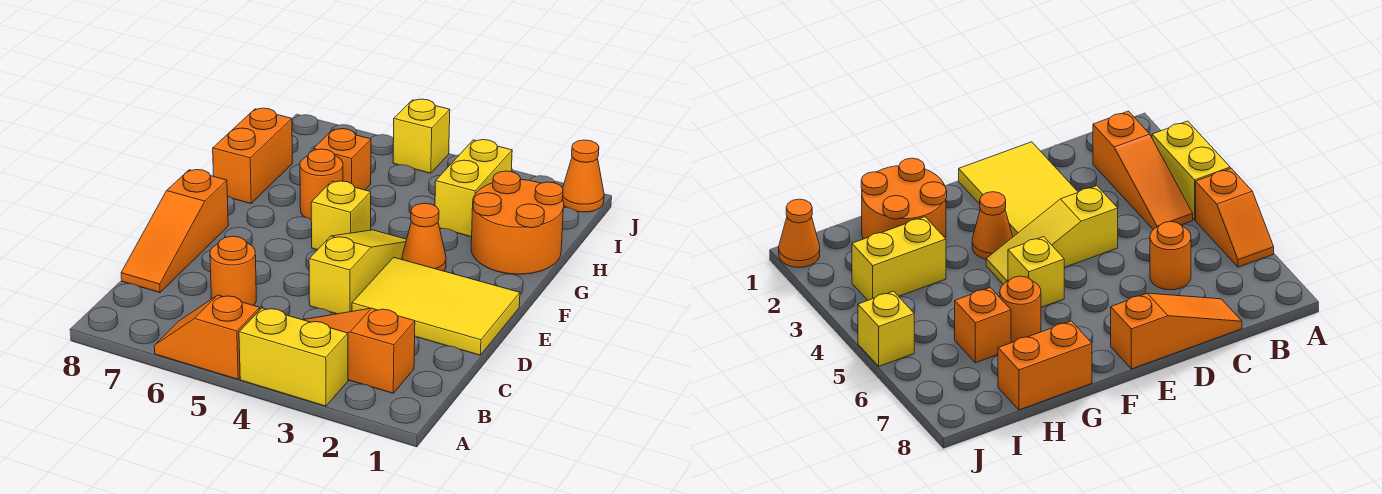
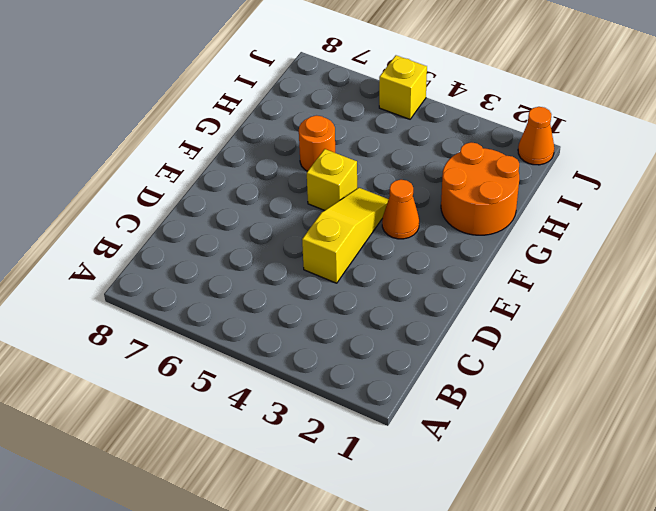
none -> yellow 1x2 brick [239,308,348,406]
none -> orange 1x2 slope [154,295,260,379]
none -> orange 1x3 slope [304,308,415,393]

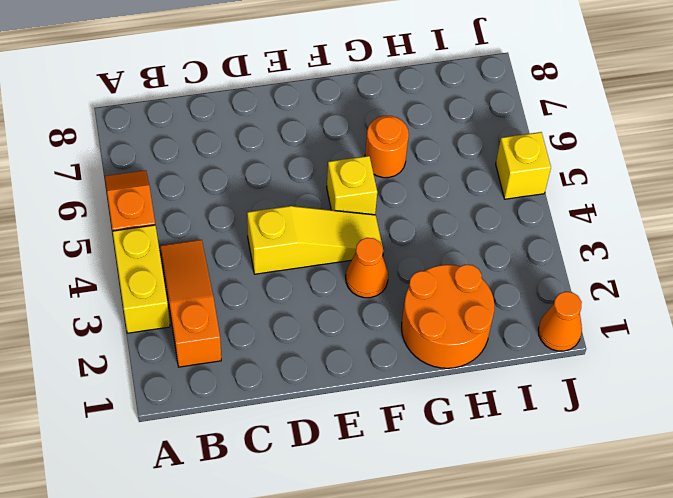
none -> orange 1x1 round brick [210,236,256,305]
none -> orange 1x3 slope [121,170,228,293]
none -> yellow 2x3 tile [352,257,520,355]

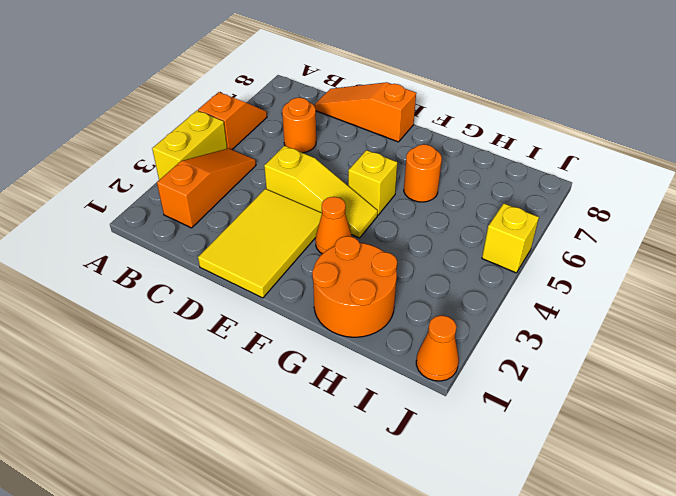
none -> orange 1x2 brick [213,108,292,204]
none -> yellow 1x2 brick [435,140,512,237]
none -> orange 1x1 brick [313,129,371,190]

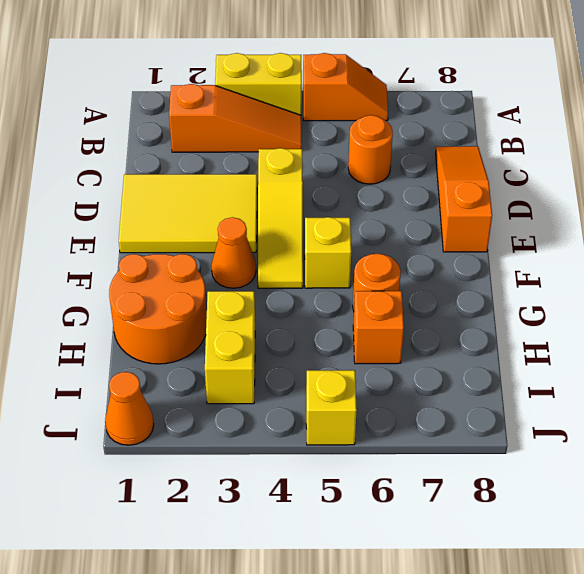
none -> orange 1x2 brick [213,108,292,204]

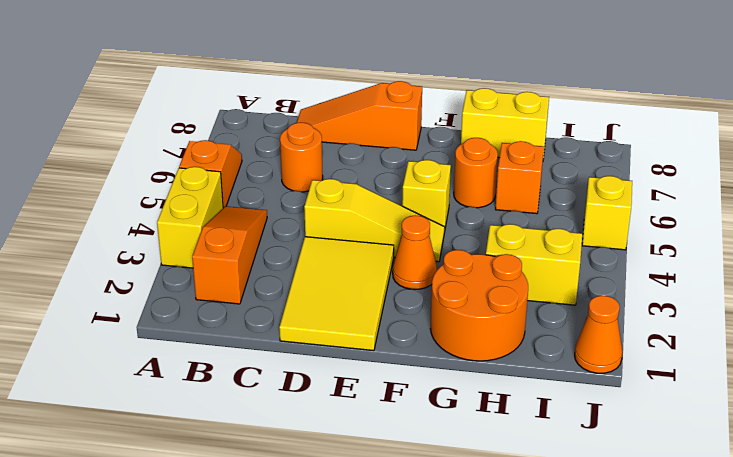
yellow 1x2 brick [461,88,549,159] -> orange 1x2 brick [213,108,292,204]

